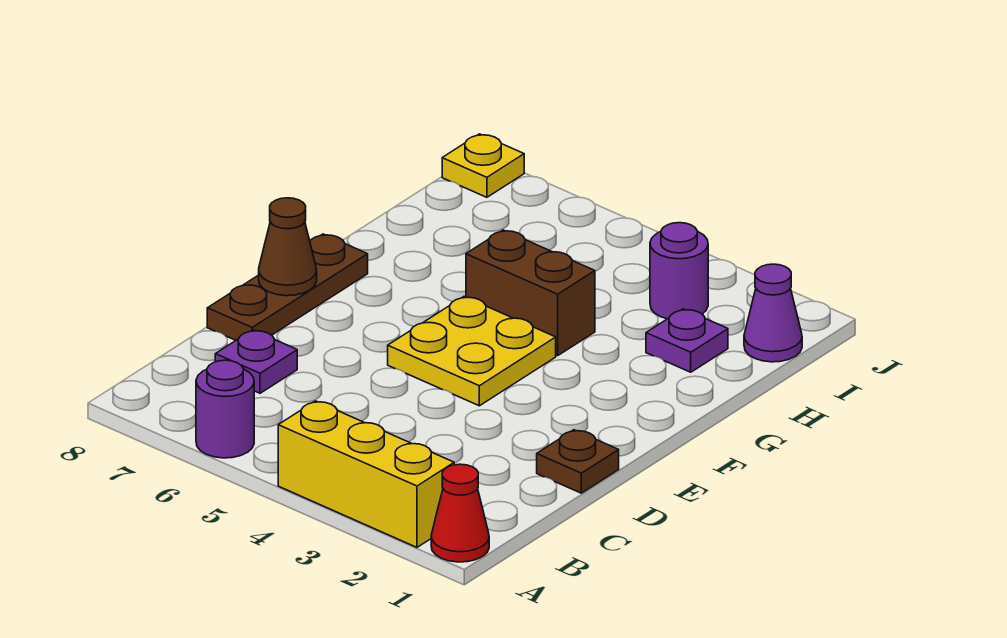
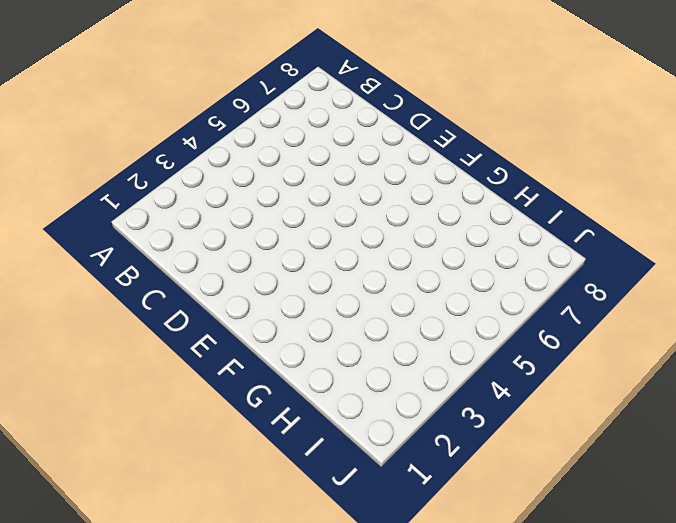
none -> red 1x1 cone [431,464,489,562]
none -> yellow 1x3 brick [278,401,454,547]
none -> purple 1x1 round brick [196,360,254,458]

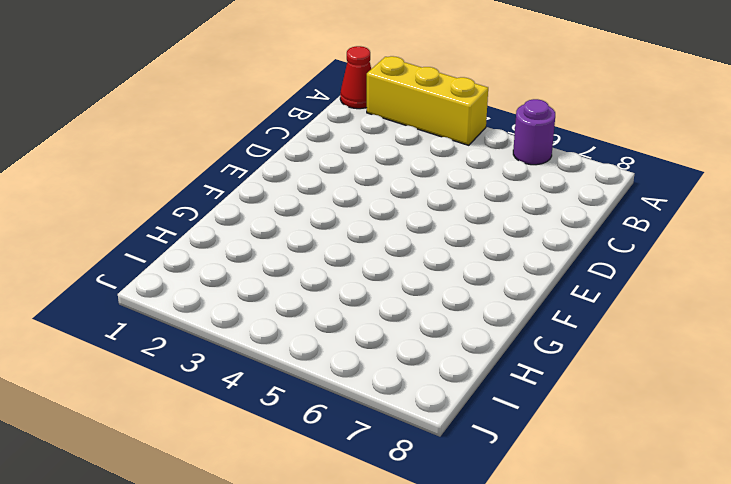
none -> purple 1x1 plate [215,330,297,393]
none -> brown 1x1 plate [537,430,619,493]
none -> brown 1x3 plate [207,234,368,340]

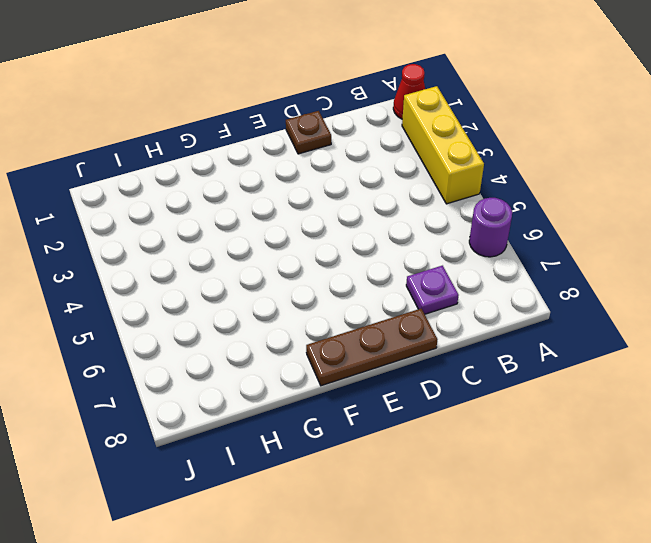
none -> yellow 2x2 plate [388,297,556,406]
none -> brown 1x2 brick [466,230,595,356]
none -> purple 1x1 plate [646,309,728,372]

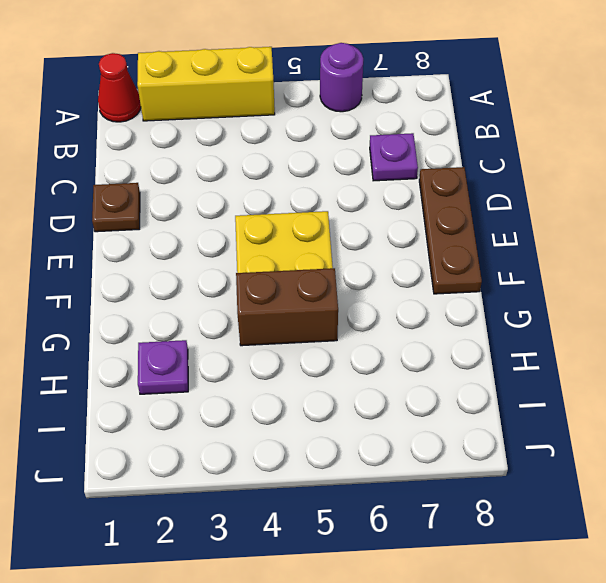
none -> purple 1x1 cone [744,264,802,362]
none -> purple 1x1 round brick [650,223,708,319]
none -> yellow 1x1 plate [442,134,524,197]

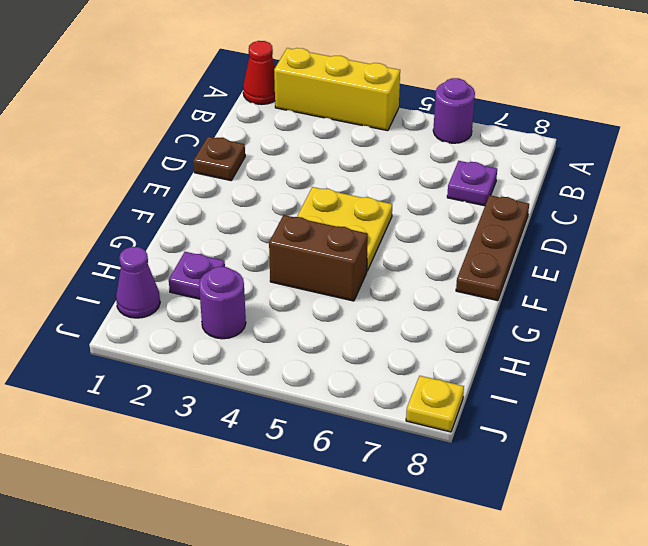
none -> brown 1x1 cone [259,198,317,296]

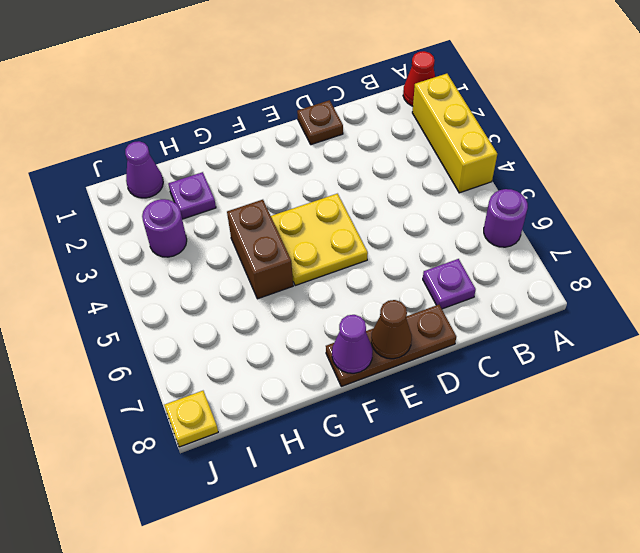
purple 1x1 cone [332,315,373,373] -> none

